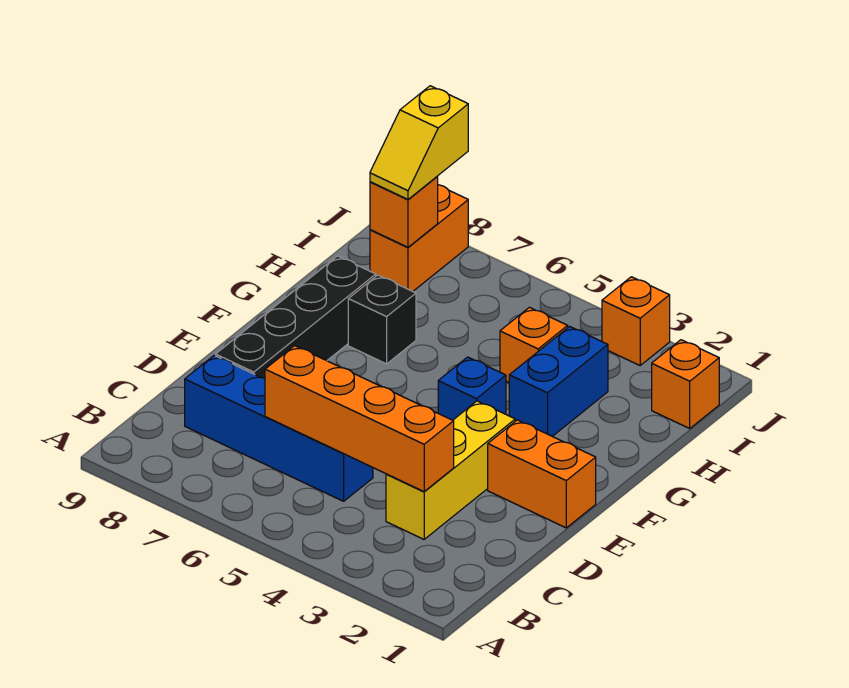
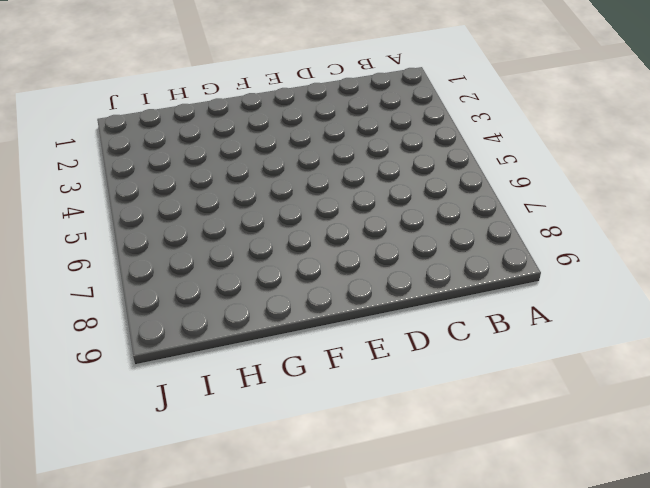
none -> yellow 1x3 brick [386,401,515,539]
none -> blue 1x4 brick [185,355,373,501]
none -> black 1x4 brick [216,256,376,378]

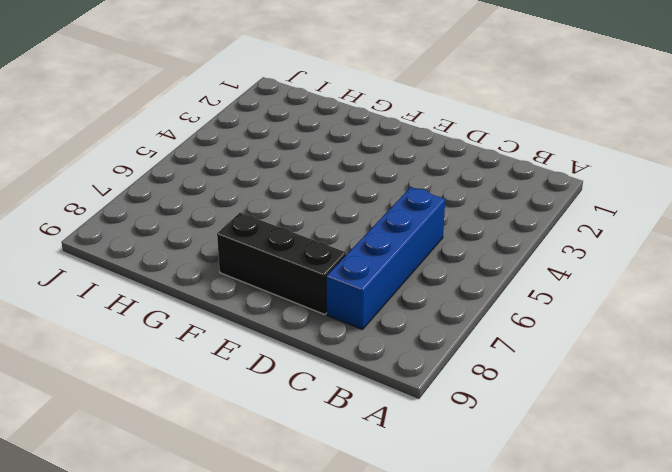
black 1x3 brick [217,213,346,315] -> black 1x4 brick [216,256,376,378]
none -> yellow 1x3 brick [386,401,515,539]
none -> orange 1x2 brick [488,420,596,528]
none -> blue 1x1 brick [438,357,506,420]

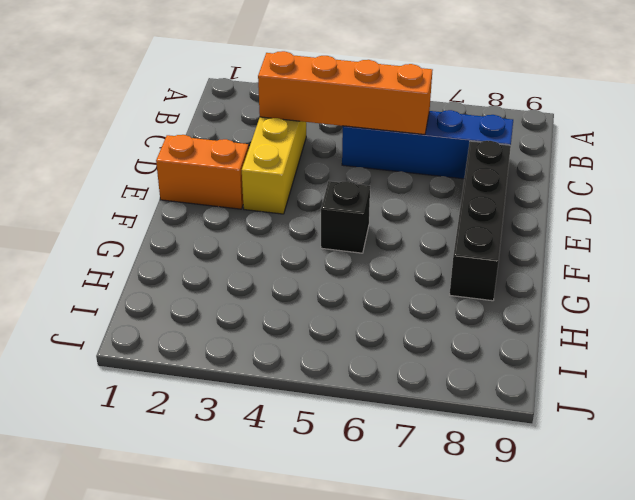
black 1x1 brick [321,181,370,253] -> black 1x1 brick moved to [348,275,416,364]
none -> blue 1x1 brick [438,357,506,420]
none -> blue 1x2 brick [509,326,608,436]
none -> orange 1x1 brick [500,307,568,382]

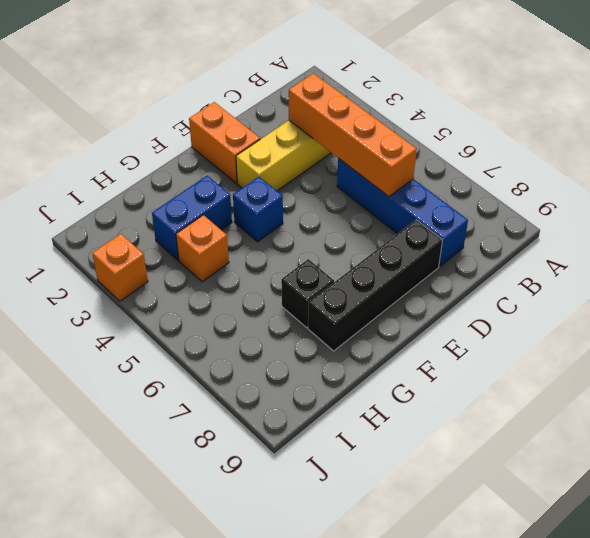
none -> orange 1x1 brick [652,340,719,428]
none -> orange 1x2 brick [370,185,468,291]
none -> orange 1x1 brick [370,177,438,247]

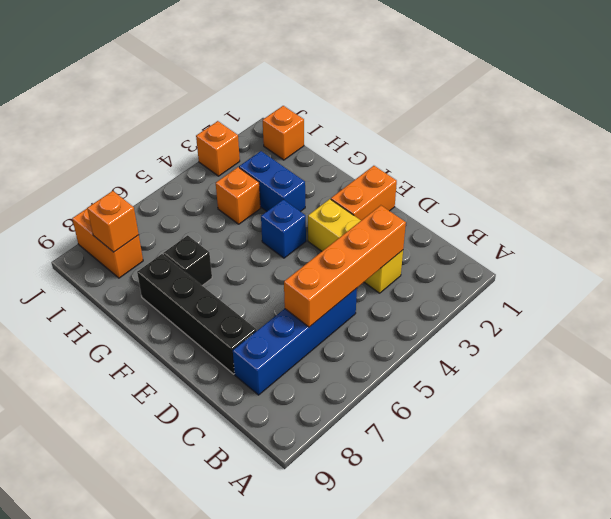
none -> yellow 1x2 slope [370,86,468,200]

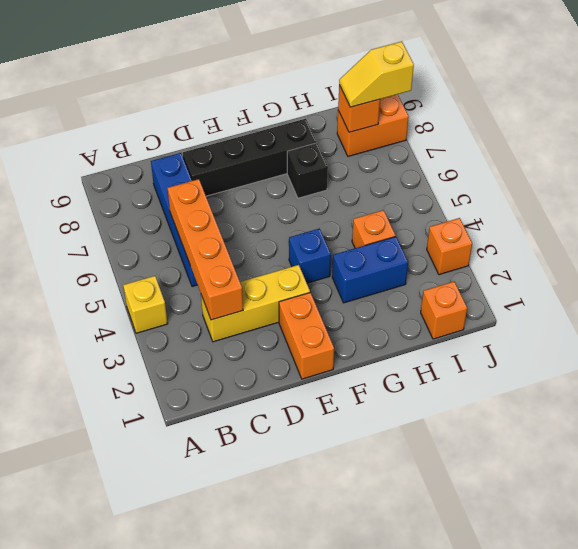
yellow 1x1 brick [123,276,168,333] -> none

